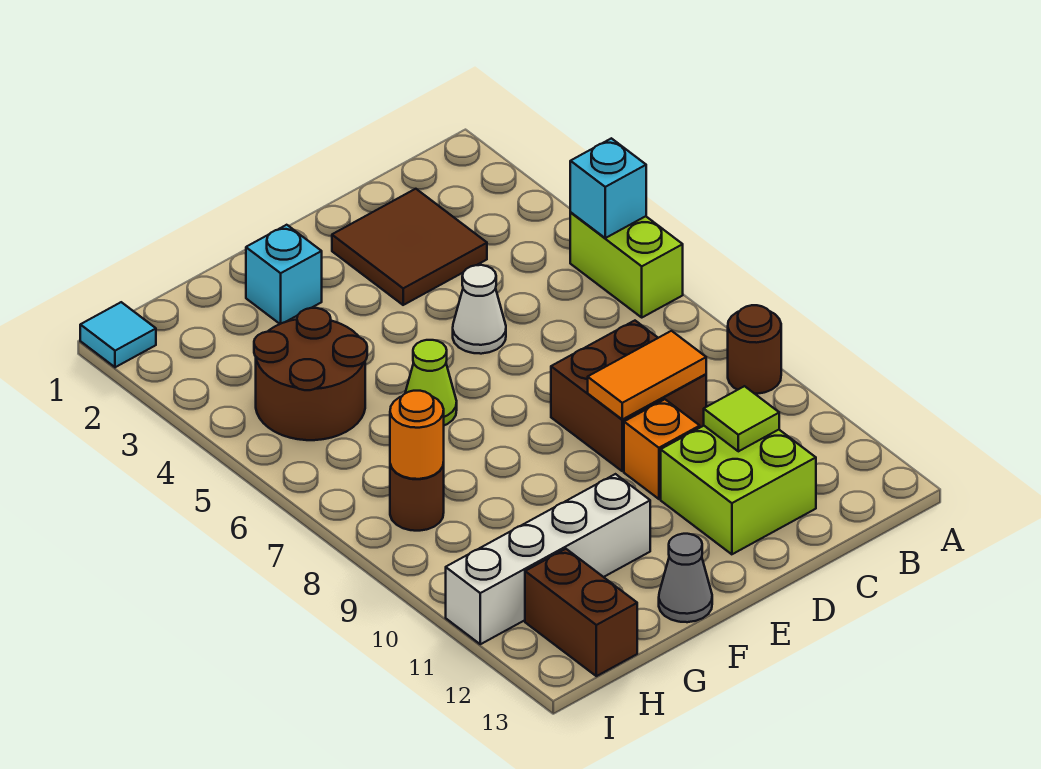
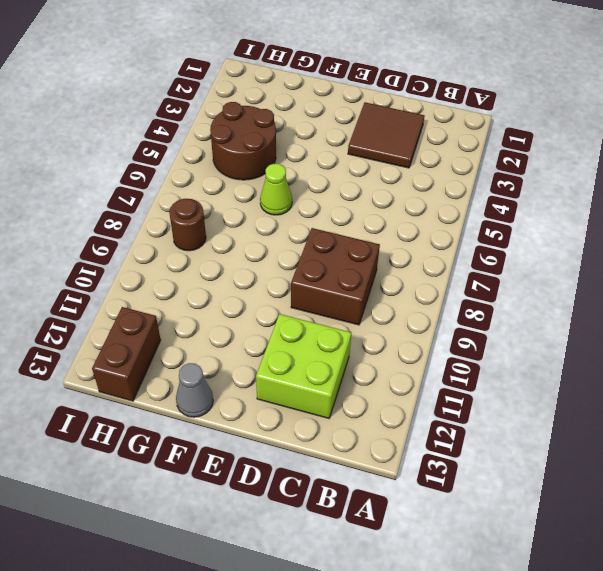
none -> lime 1x2 brick [570,213,683,317]
none -> brown 1x1 round brick [728,305,781,394]
none -> white 1x1 cone [453,265,506,354]

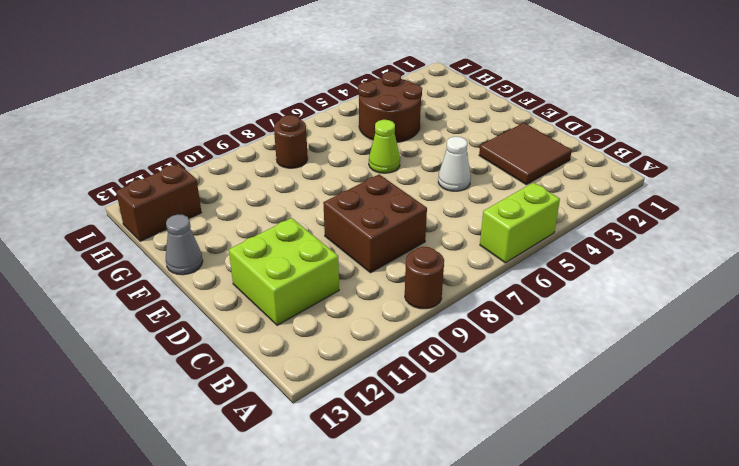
none -> orange 1x1 brick [624,399,700,499]
none -> cyan 1x1 brick [246,225,322,324]
none -> white 1x4 brick [446,474,650,644]

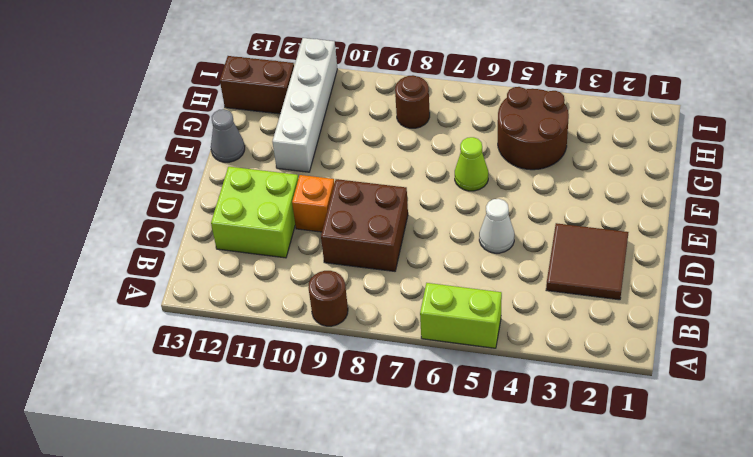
none -> cyan 1x1 brick [246,225,322,324]
none -> cyan 1x1 tile [80,302,156,367]
none -> cyan 1x1 brick [570,138,646,238]

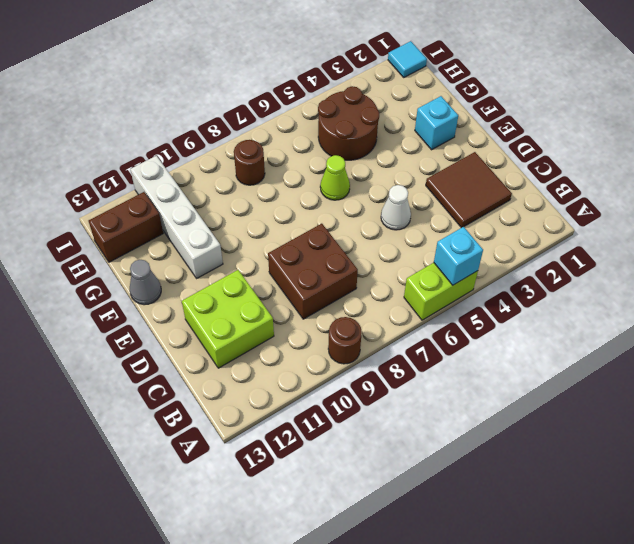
none -> orange 1x1 brick [624,399,700,499]
none -> orange 1x2 tile [588,331,706,419]
none -> lime 1x1 tile [704,386,779,451]

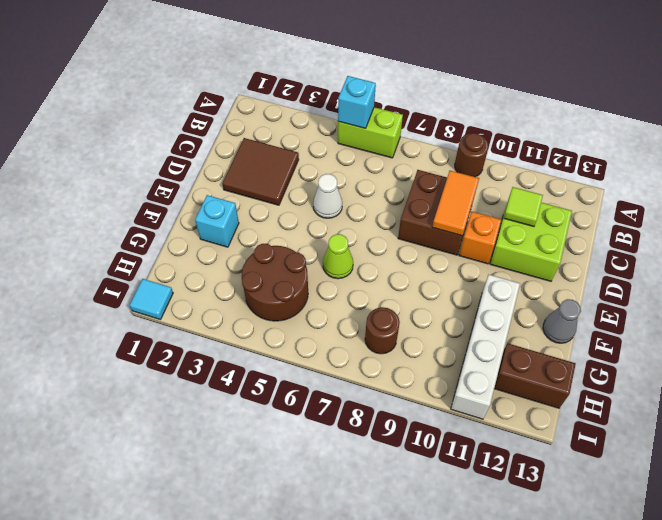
none -> orange 1x1 round brick [390,391,444,479]

